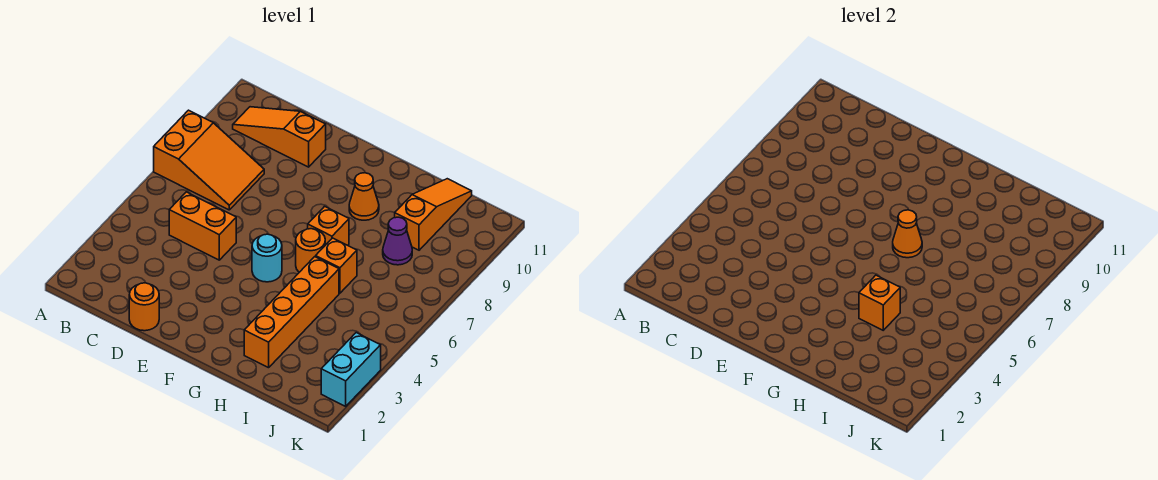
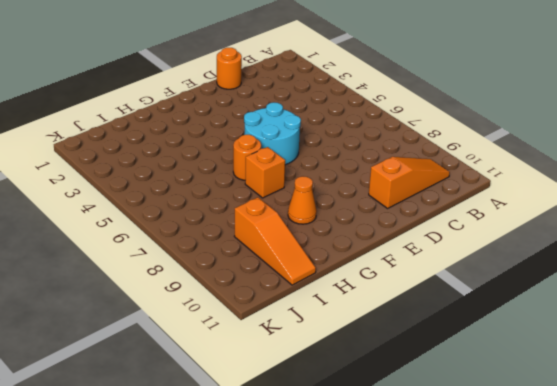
cyan 2x2 round brick [244,102,301,165] -> cyan 1x1 round brick [252,234,282,282]
none -> orange 2x3 slope [154,110,264,210]
none -> orange 1x2 brick [169,192,236,260]
none -> orange 1x4 brick [244,257,339,368]

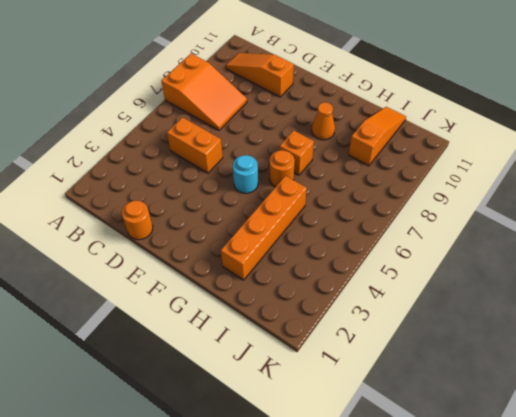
none -> orange 1x1 brick [316,238,357,293]
none -> purple 1x1 cone [383,217,412,265]
none -> cyan 1x2 brick [321,333,381,406]

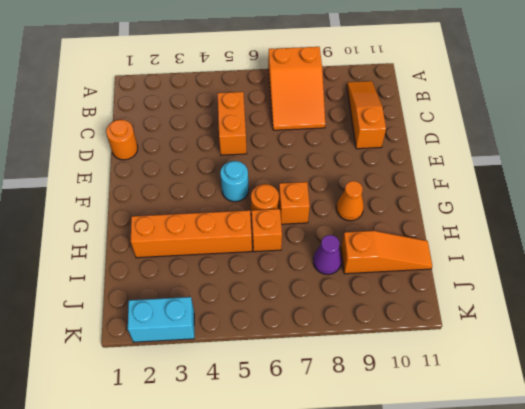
none -> orange 1x1 cone [893,210,922,258]
none -> orange 1x1 brick [859,275,900,330]

